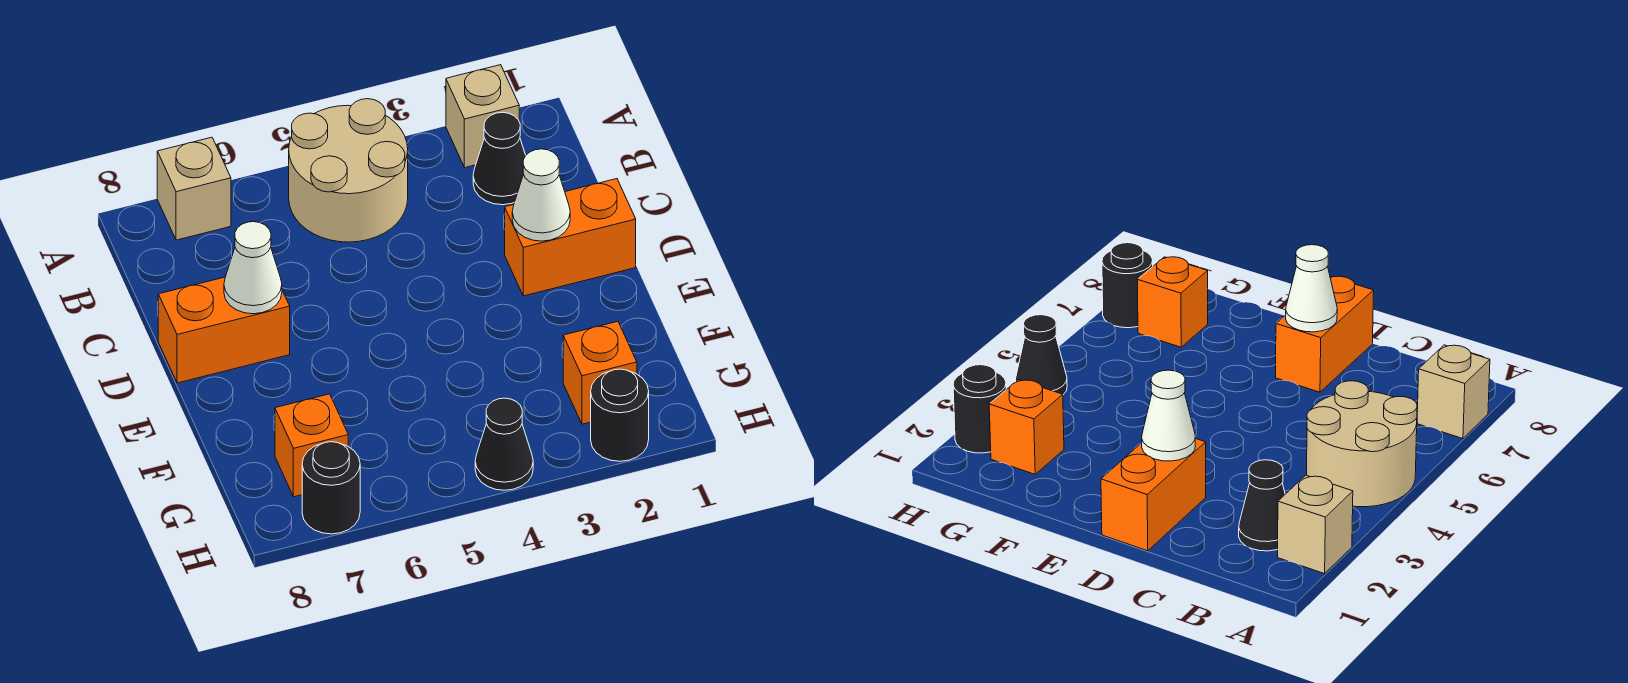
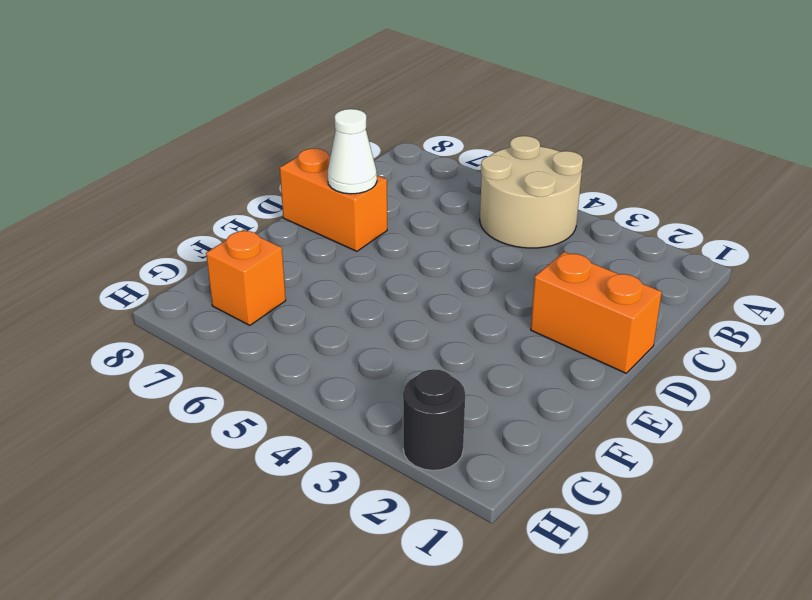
none -> tan 1x1 brick [446,65,519,167]
none -> tan 1x1 brick [157,137,231,240]
none -> black 1x1 cone [473,112,526,205]

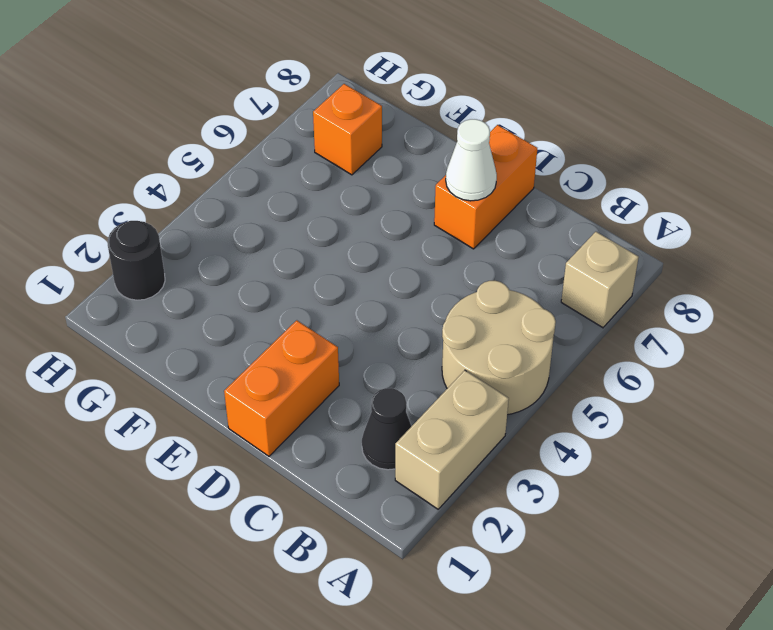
tan 1x2 brick [395,370,509,509] -> tan 1x1 brick [446,65,519,167]
none -> orange 1x1 brick [563,321,637,424]
none -> black 1x1 cone [475,398,533,490]
none -> black 1x1 round brick [302,442,360,534]

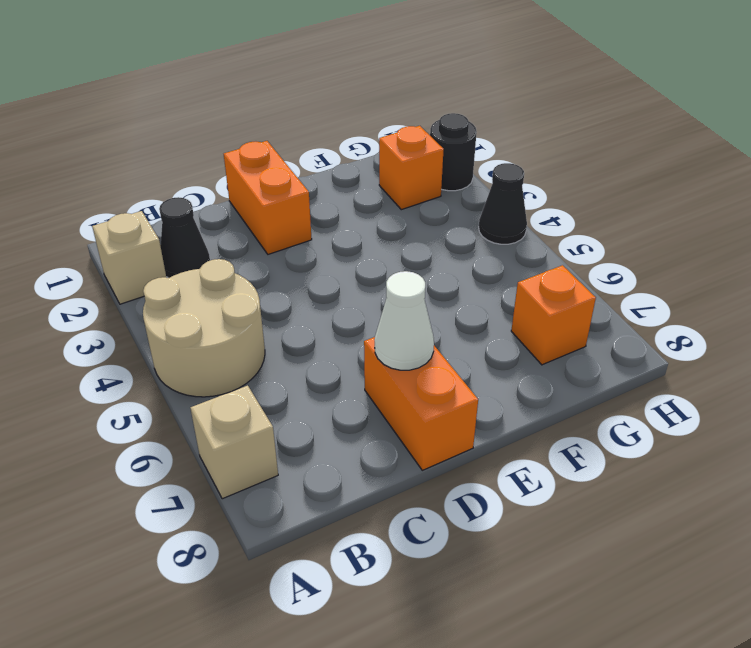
none -> black 1x1 round brick [302,442,360,534]
none -> white 1x1 cone [512,149,570,241]

